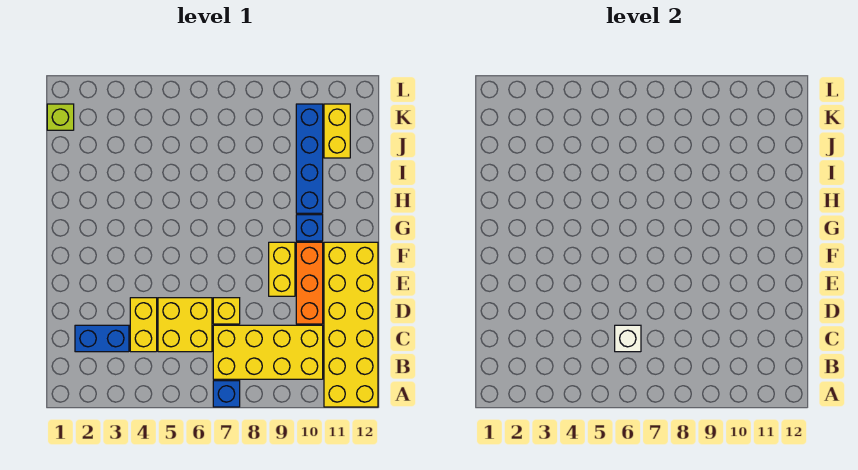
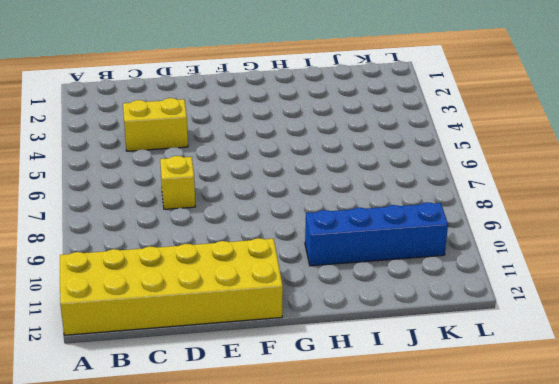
none -> blue 1x1 brick [213,381,240,407]
none -> yellow 2x4 brick [213,325,323,379]
none -> blue 1x2 brick [75,325,129,352]

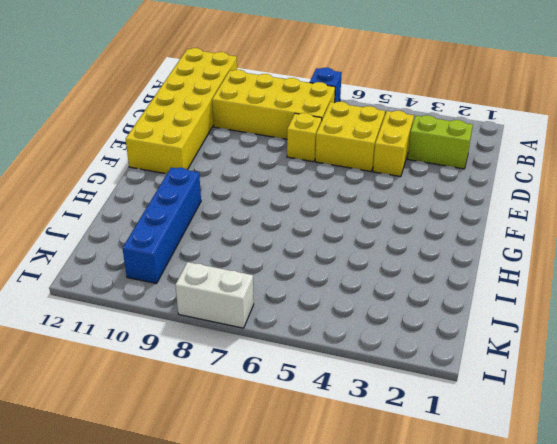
lime 1x2 brick [408,115,473,169] -> blue 1x2 brick [75,325,129,352]
white 1x2 brick [175,262,254,328] -> none
none -> orange 1x3 brick [296,242,323,324]
none -> yellow 1x2 brick [269,242,295,296]
none -> blue 1x1 brick [296,215,323,241]

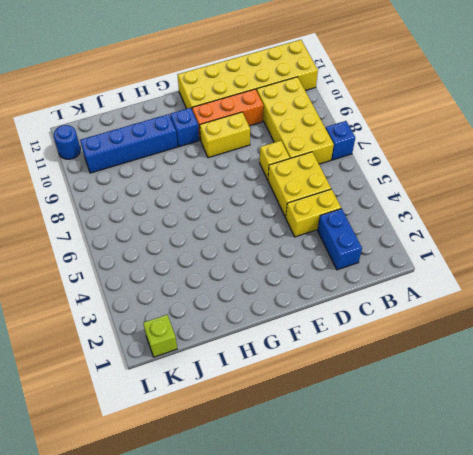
blue 1x1 round brick [54,125,80,159] -> none
none -> yellow 1x2 brick [324,104,350,158]
none -> white 1x1 brick [615,325,641,352]

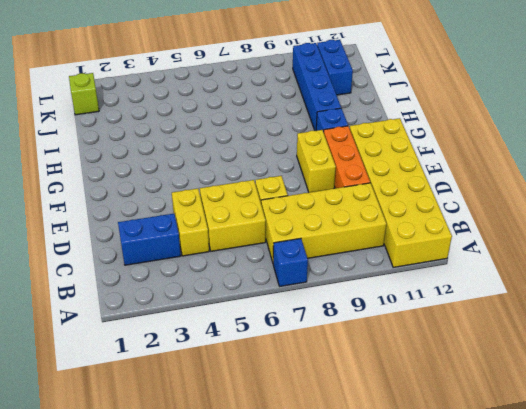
blue 1x2 brick [317,40,353,95] -> yellow 1x2 brick [324,104,350,158]
none -> white 1x1 brick [615,325,641,352]

